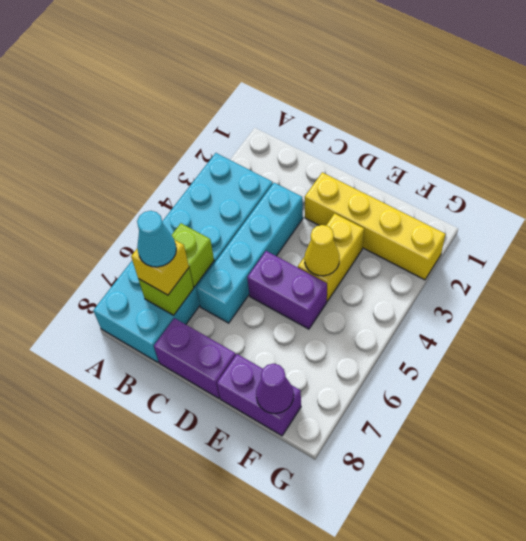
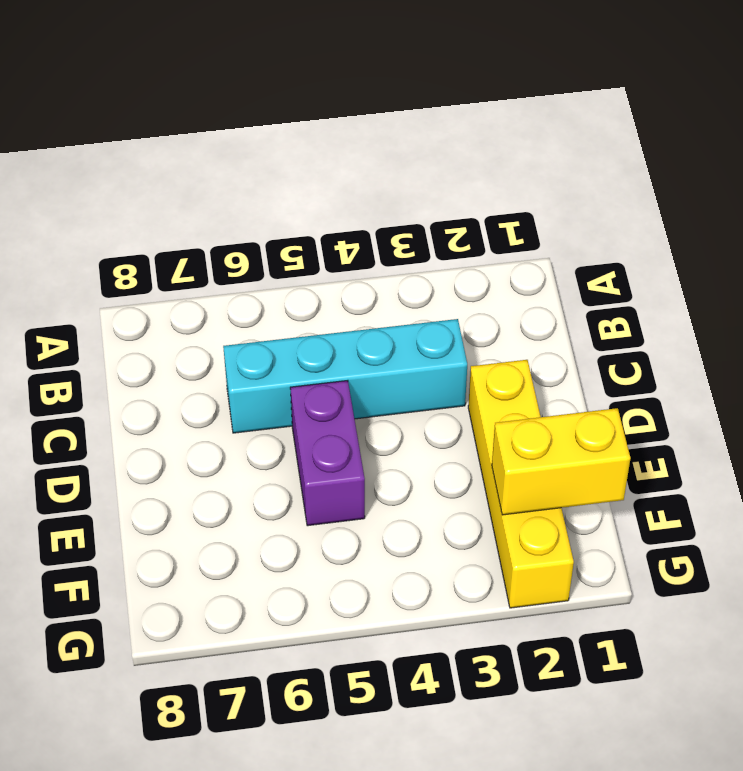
yellow 1x2 brick [492,408,631,515] -> yellow 1x2 brick moved to [298,213,364,301]
none -> cyan 2x6 brick [93,153,273,362]
none -> purple 1x2 brick [154,318,236,398]
none -> purple 1x2 brick [217,354,301,436]

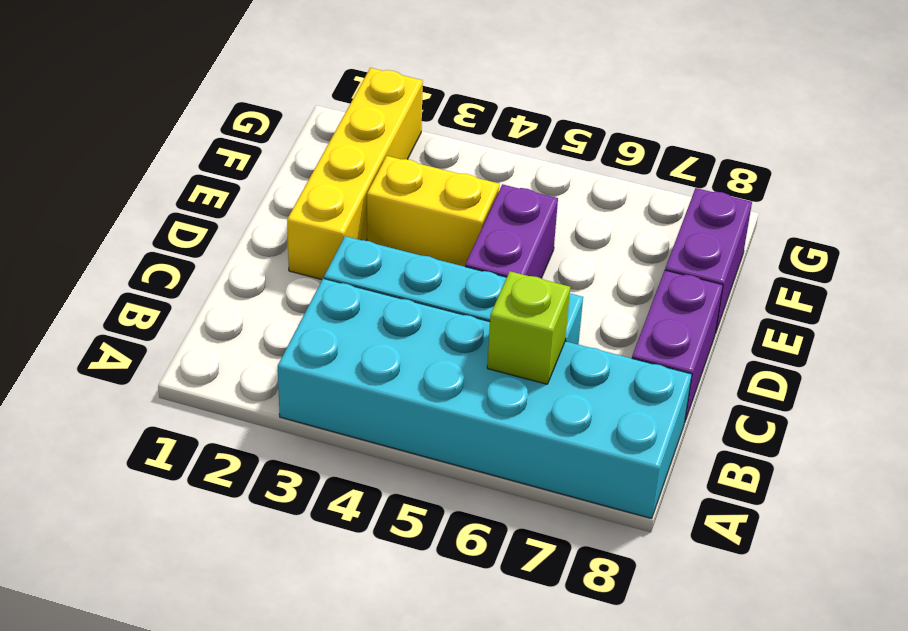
none -> lime 1x1 brick [139,268,194,315]
none -> yellow 1x1 cone [304,225,339,276]
none -> purple 1x1 cone [256,364,294,414]

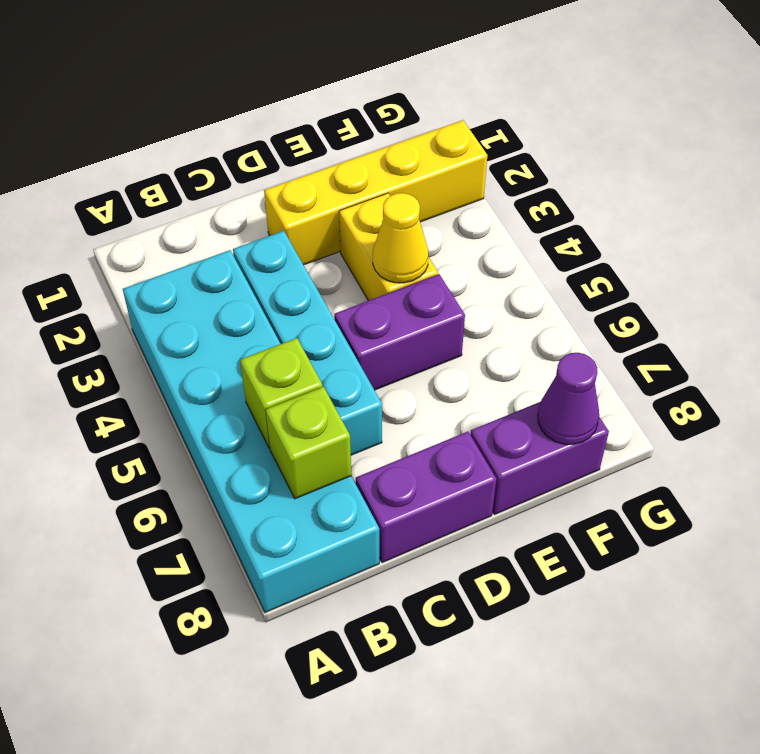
none -> yellow 1x1 brick [131,240,189,295]
none -> cyan 1x1 cone [137,211,176,267]

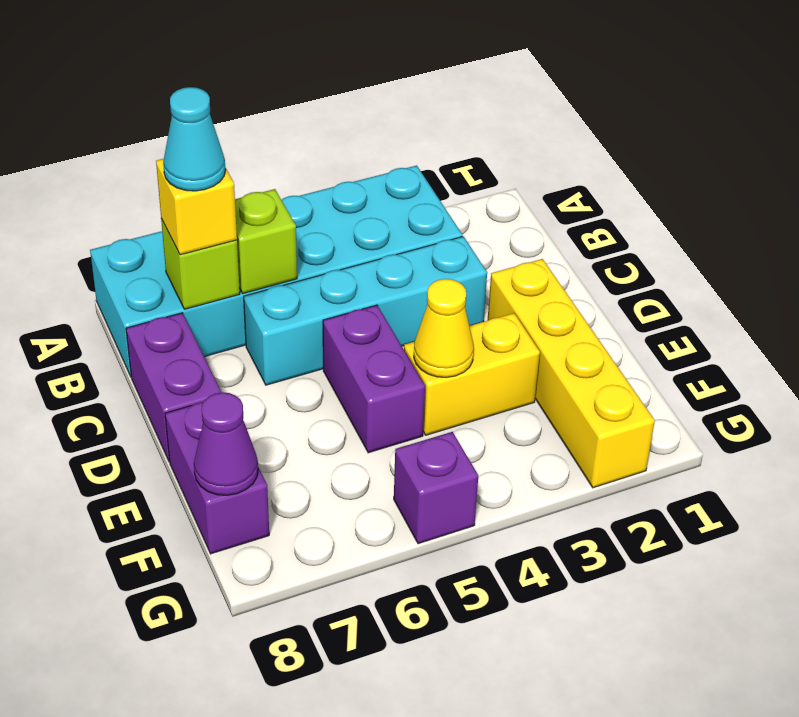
purple 1x1 brick [394,432,478,544] -> none

